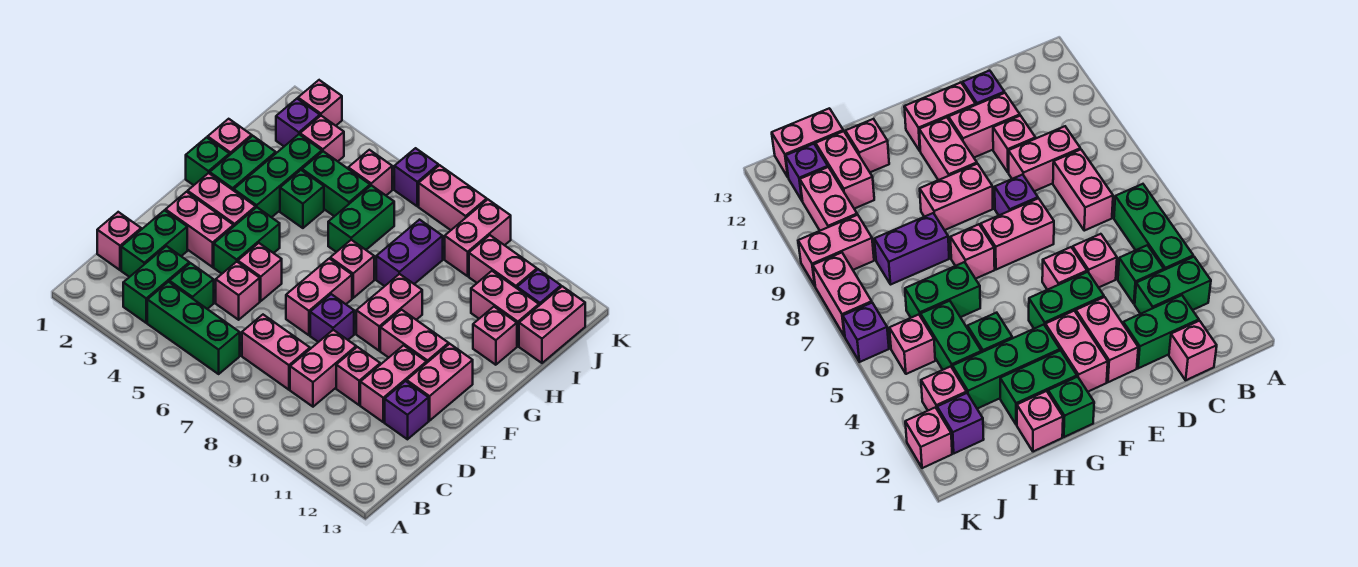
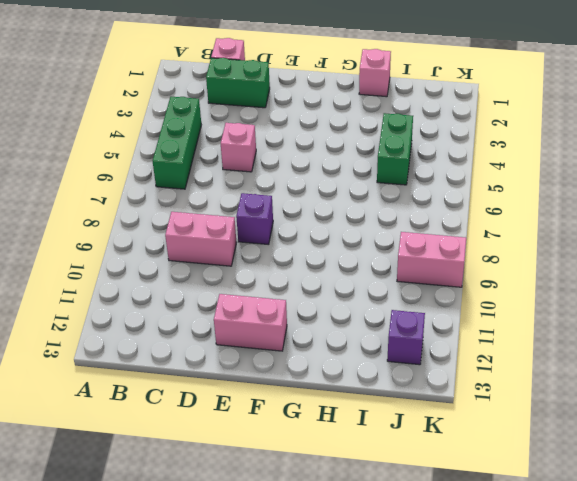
none -> green 1x2 brick [123,246,189,323]
none -> green 1x1 brick [170,263,214,309]
none -> pink 1x2 brick [242,315,310,390]
none -> pink 1x1 brick [336,347,380,405]

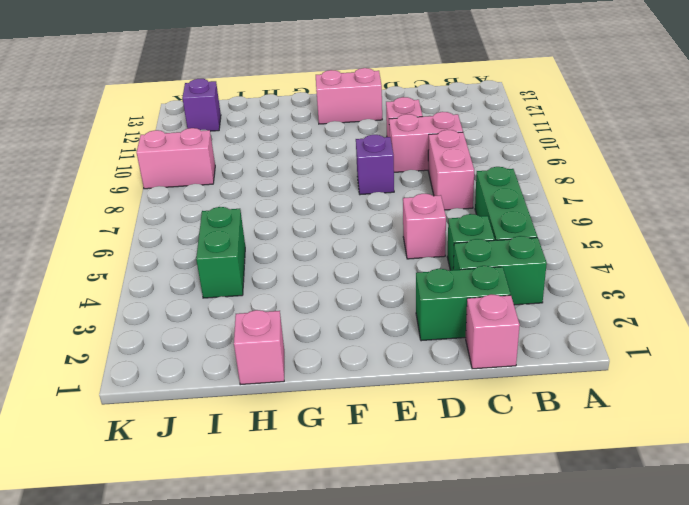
none -> pink 1x2 brick [360,345,427,422]
none -> purple 1x1 brick [385,381,429,439]
none -> pink 1x2 brick [165,192,234,267]
none -> green 1x2 brick [214,207,280,274]

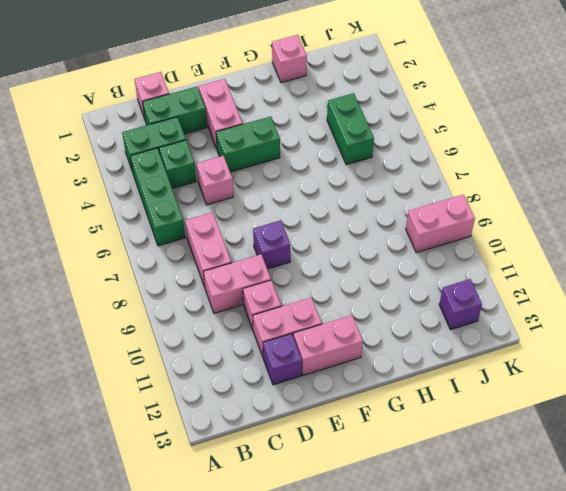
none -> pink 1x1 brick [238,243,282,301]
none -> pink 1x2 brick [286,259,352,335]
none -> pink 1x2 brick [188,173,256,226]
none -> pink 1x2 brick [356,274,422,351]

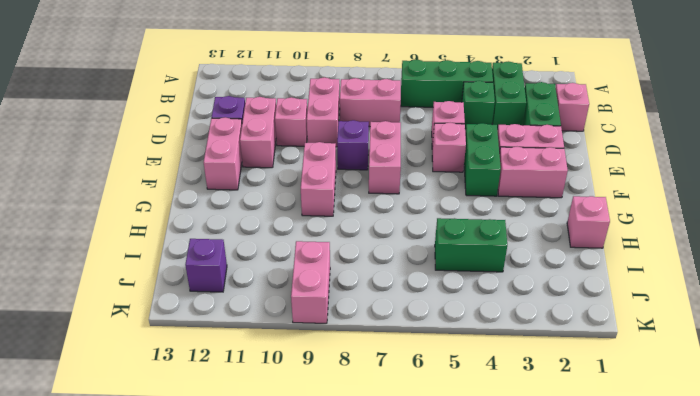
none -> pink 1x2 brick [380,310,449,362]
none -> green 1x1 brick [186,137,230,185]
none -> green 1x2 brick [210,136,276,190]
none -> green 1x3 brick [234,134,322,217]

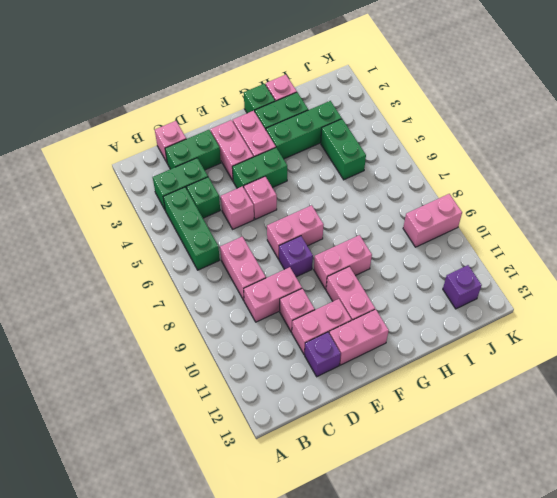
none -> pink 1x1 brick [330,240,374,298]
none -> green 1x1 brick [280,170,324,228]
none -> green 1x2 brick [328,185,394,252]
none -> purple 1x2 brick [376,220,443,286]

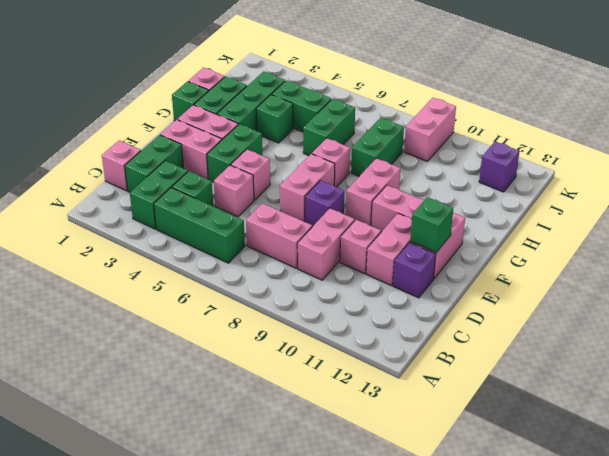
green 1x1 brick [410,197,453,252] -> none
green 1x2 brick [351,118,404,176] -> purple 1x2 brick [376,220,443,286]
none -> pink 1x1 brick [473,307,517,365]
none -> pink 1x2 brick [471,271,539,346]
none -> pink 1x2 brick [519,286,585,363]
none -> purple 1x1 brick [276,99,320,146]

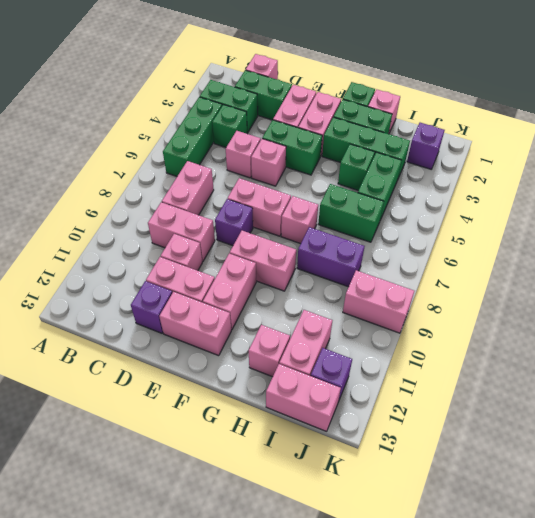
none -> pink 1x1 brick [300,116,344,161]
none -> pink 1x1 brick [348,150,392,195]
none -> pink 1x2 brick [469,235,537,288]
none -> pink 1x1 brick [298,80,342,126]

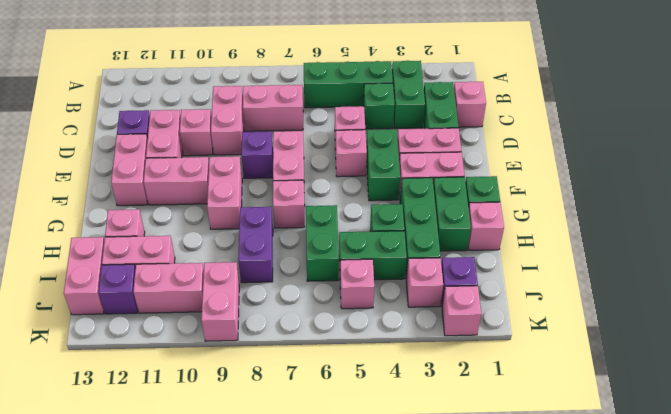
none -> purple 1x1 brick [394,148,438,206]
none -> pink 1x2 brick [419,165,487,230]

